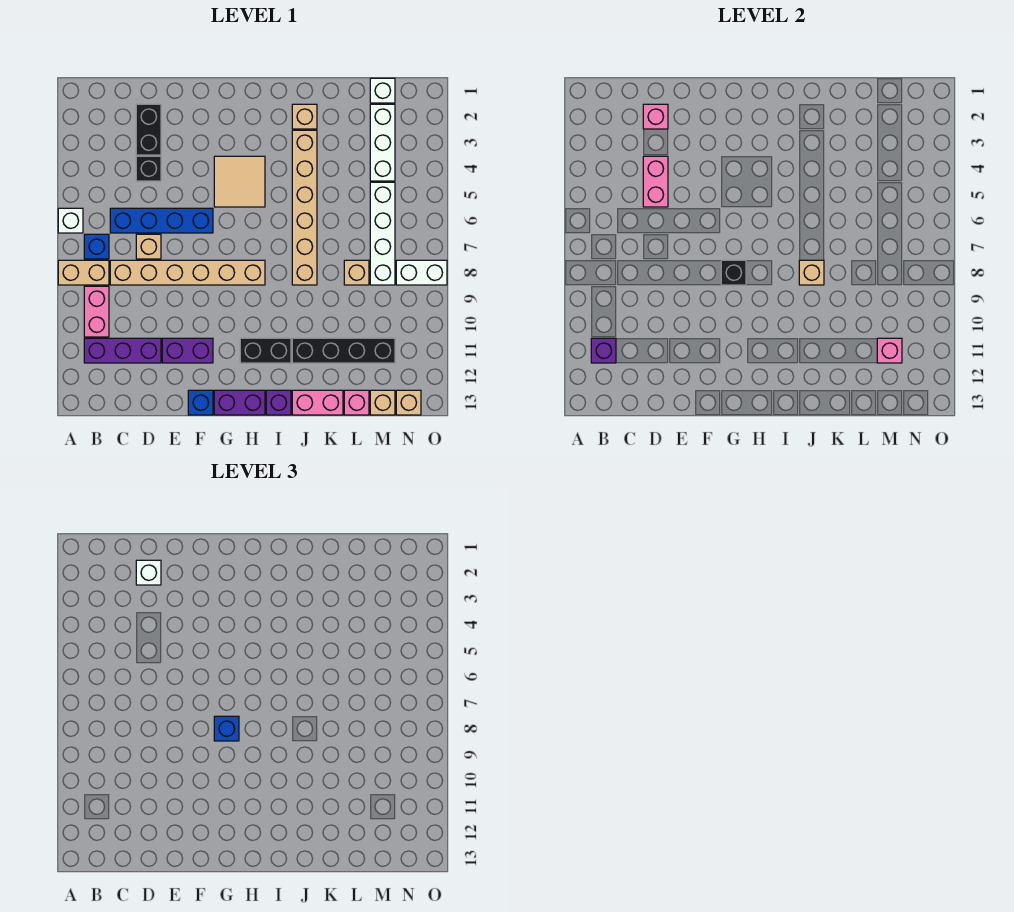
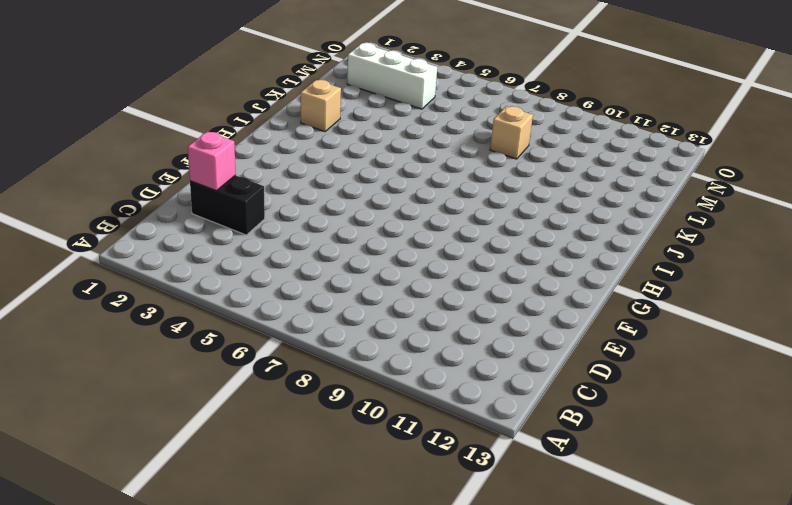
none -> white 1x1 brick [58,208,83,233]
none -> tan 1x2 brick [58,260,109,285]
none -> blue 1x1 brick [84,234,109,259]
none -> pink 1x2 brick [84,286,109,337]

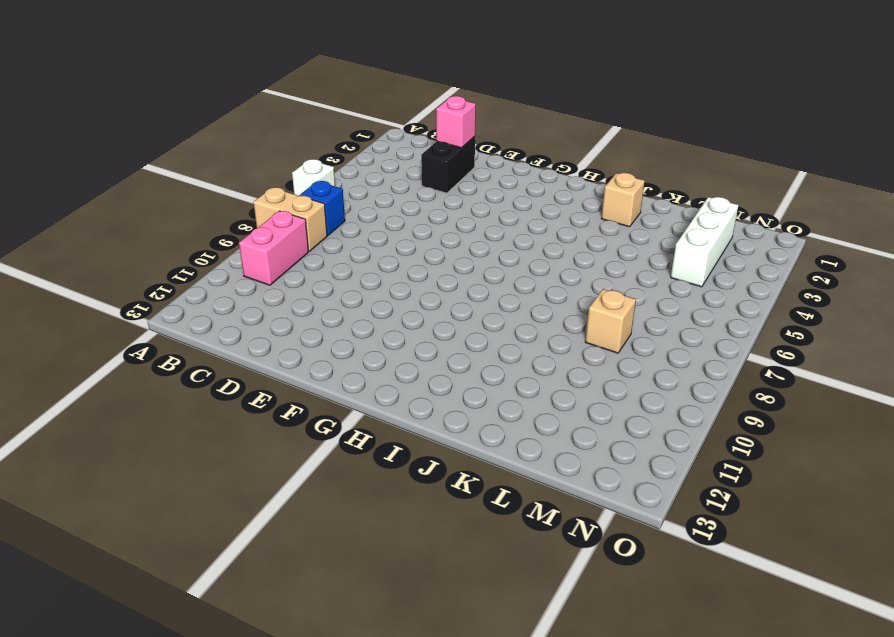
none -> purple 1x3 brick [84,338,161,363]
none -> blue 1x4 brick [110,208,213,233]
none -> tan 1x6 brick [110,260,265,285]
none -> black 1x1 brick [136,156,161,181]

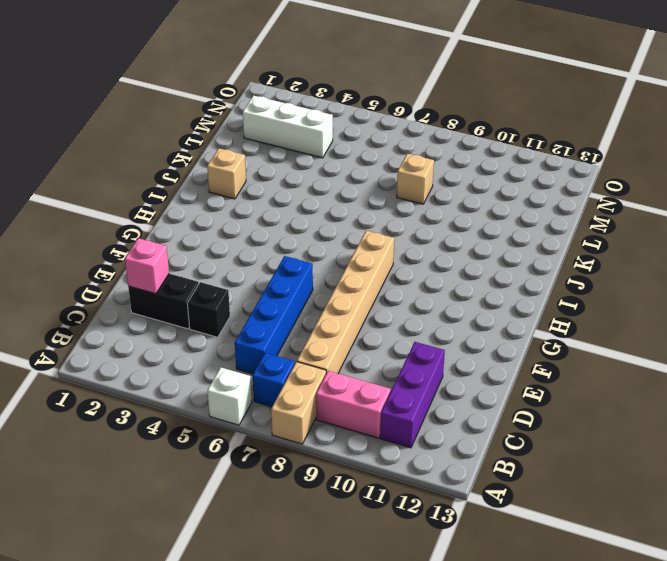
none -> tan 1x1 brick [136,234,161,259]
none -> purple 1x2 brick [162,338,213,363]
none -> blue 1x1 brick [188,390,213,415]
none -> tan 2x2 tile [214,156,265,207]

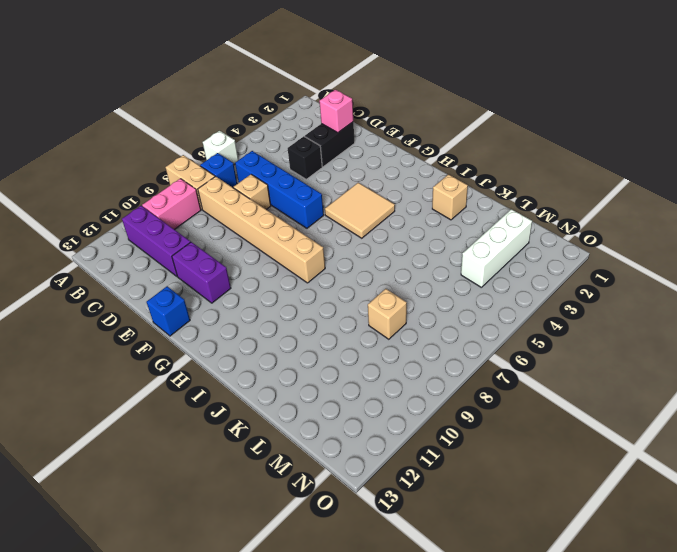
none -> purple 1x2 brick [214,390,265,415]
none -> black 1x2 brick [240,338,291,363]
none -> purple 1x1 brick [266,390,291,415]
none -> tan 1x6 brick [292,130,317,285]

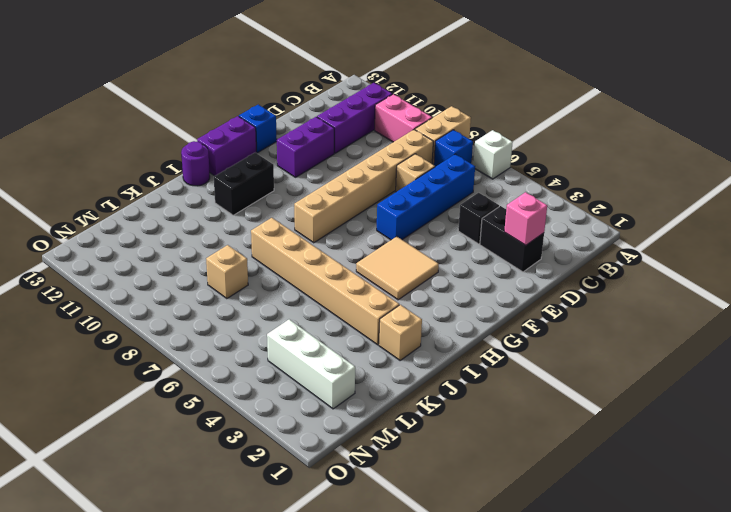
purple 1x1 round brick [181,141,210,186] -> purple 1x1 brick [266,390,291,415]
none -> black 1x4 brick [292,338,395,363]
none -> pink 1x2 brick [292,390,343,415]
none -> pink 1x1 brick [344,390,369,415]
none -> white 1x1 brick [370,78,395,103]

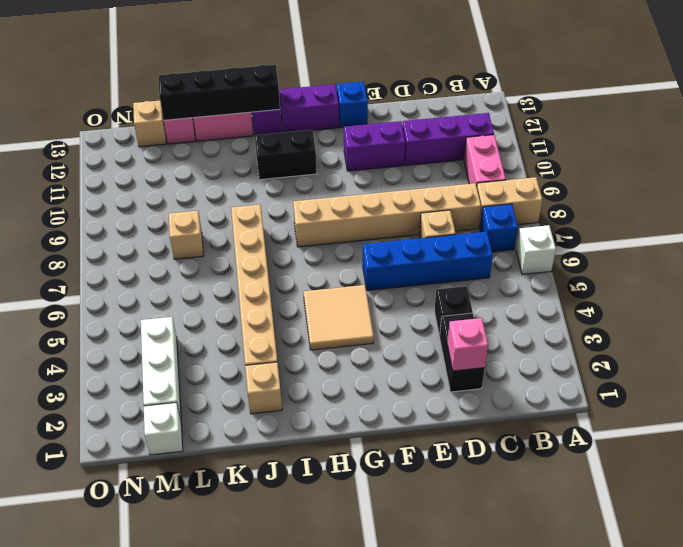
black 1x4 brick [158,64,280,120] -> black 1x4 brick moved to [292,338,395,363]
none -> white 1x4 brick [370,182,395,285]
none -> white 1x2 brick [396,260,447,285]
none -> tan 1x1 brick [396,390,421,415]
none -> purple 1x1 brick [591,338,616,363]

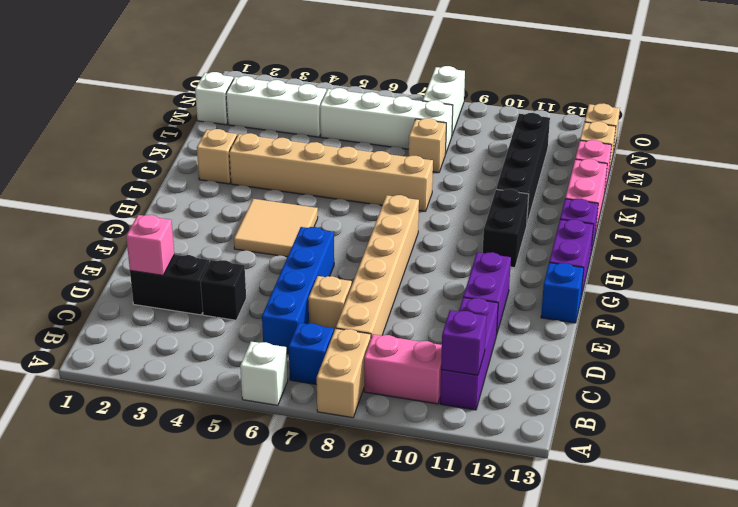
none -> pink 1x2 brick [643,156,668,207]
none -> black 1x1 brick [721,260,746,285]
none -> tan 1x1 brick [799,260,824,285]
none -> pink 1x1 brick [877,338,902,363]

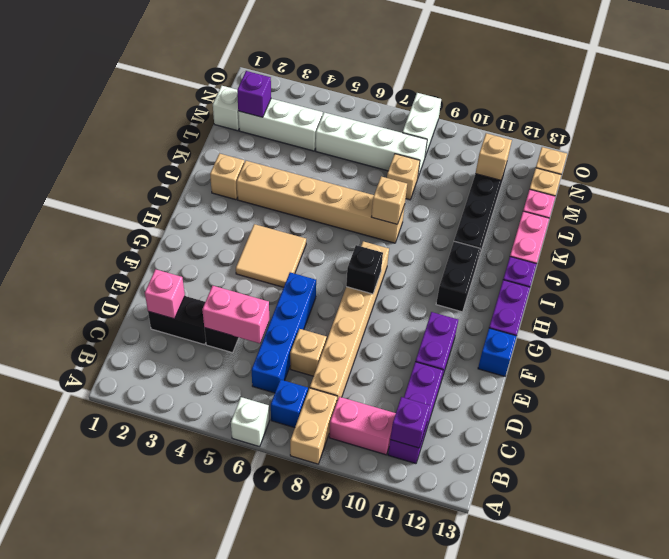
purple 1x1 brick [237,71,271,117] -> none
tan 1x1 brick [476,133,512,180] -> pink 1x1 brick [877,338,902,363]
none -> white 1x1 brick [136,560,161,585]
none -> blue 1x1 brick [214,716,239,741]

